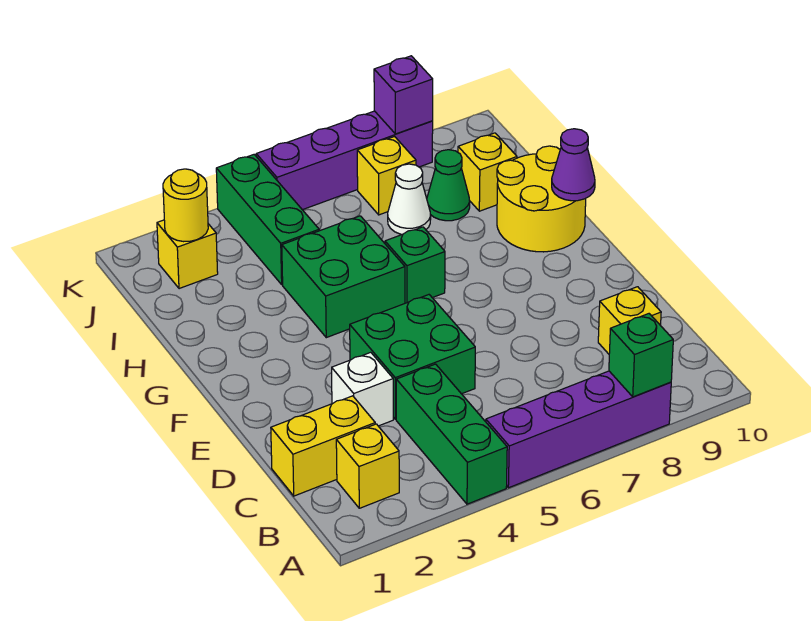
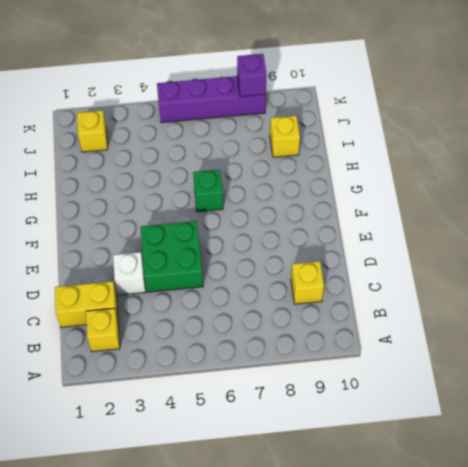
none -> green 1x3 brick [396,364,507,504]
none -> purple 1x4 brick [486,371,671,488]
none -> green 2x2 brick [282,216,405,338]

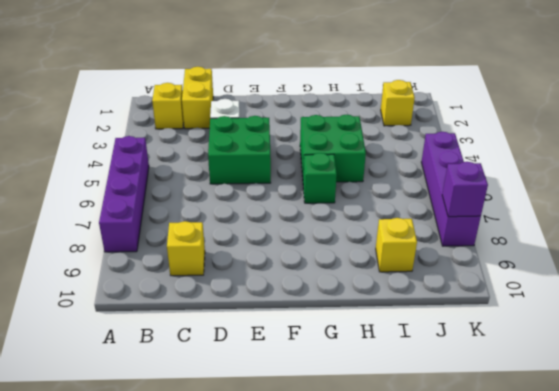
none -> green 1x3 brick [396,364,507,504]
none -> yellow 2x2 round brick [497,146,586,252]
none -> green 1x3 brick [216,154,319,285]

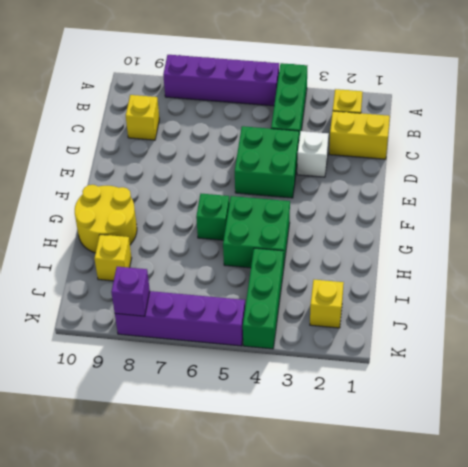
none -> white 1x1 cone [388,164,431,234]
none -> green 1x1 cone [427,150,470,221]
none -> yellow 1x1 brick [357,137,416,215]

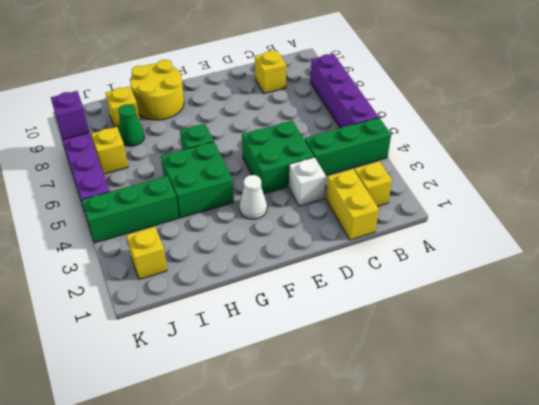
white 1x1 cone [239,175,267,219] -> white 1x1 cone moved to [388,164,431,234]
none -> green 1x1 brick [609,314,673,397]
none -> purple 1x1 cone [552,129,595,201]
none -> yellow 1x1 round brick [163,169,208,242]

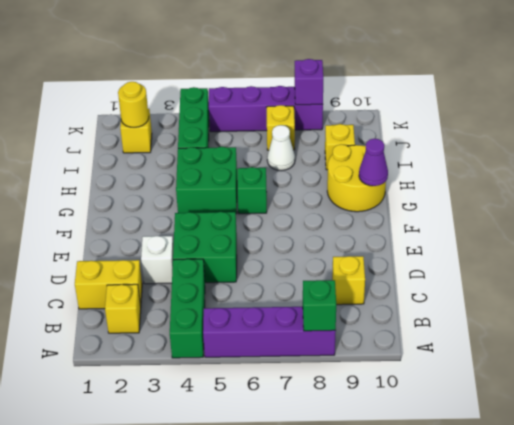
none -> green 1x1 cone [427,150,470,221]

